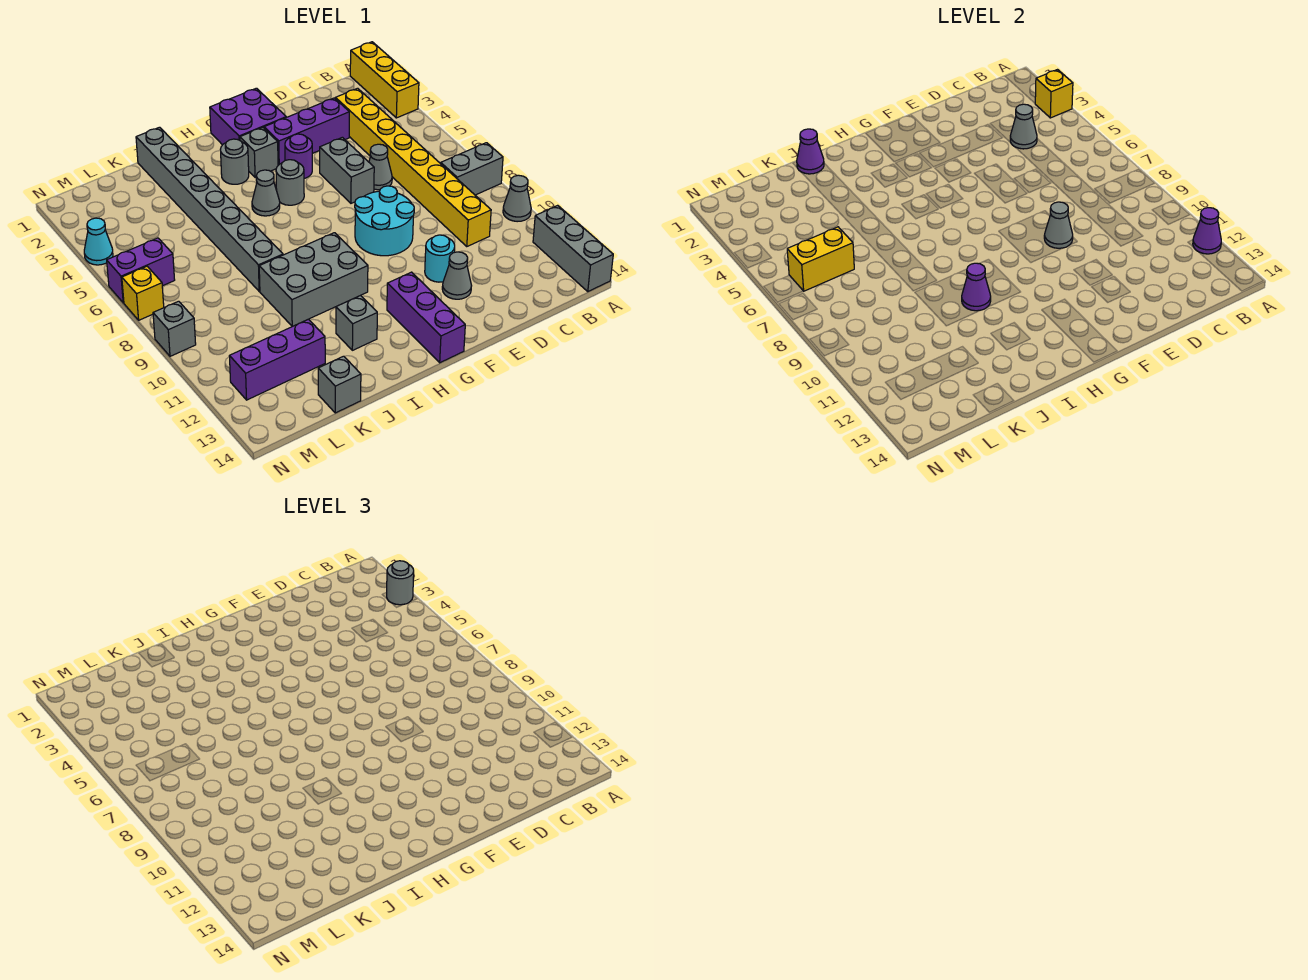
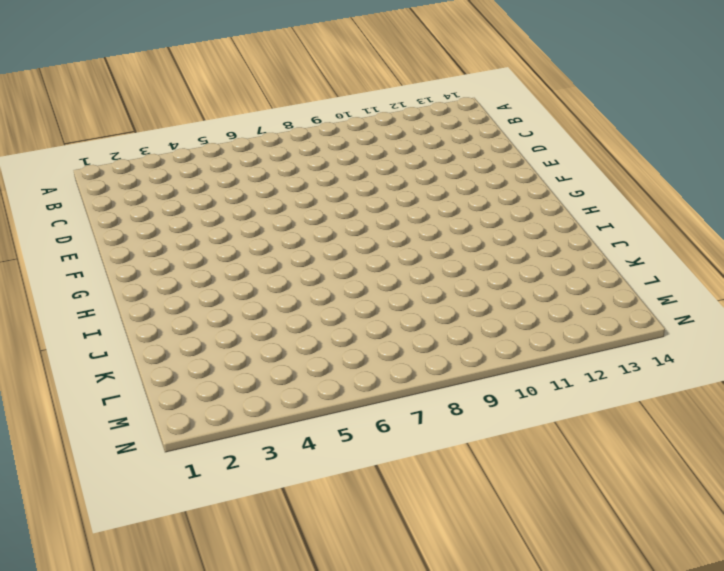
none -> yellow 1x3 brick [350,42,419,118]
none -> grey 1x2 brick [441,143,503,195]
none -> grey 1x1 cone [503,175,531,222]
none -> grey 1x3 brick [533,205,613,291]

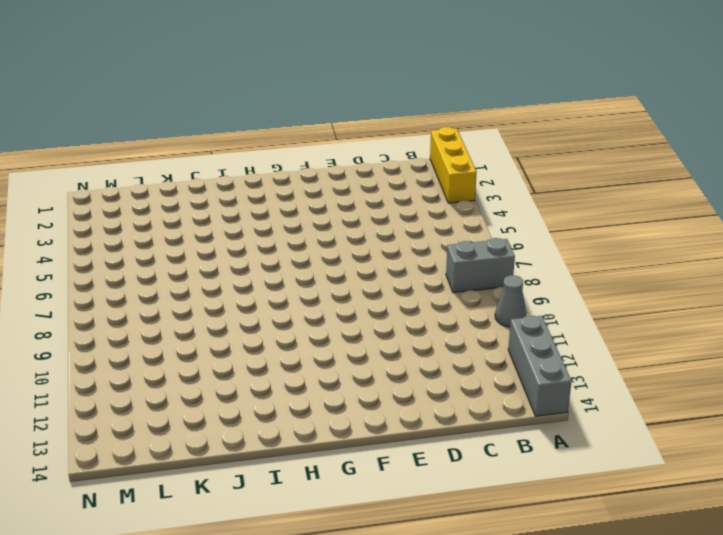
none -> yellow 1x8 brick [335,88,491,246]
none -> purple 1x3 brick [264,98,349,165]
none -> grey 1x1 cone [369,144,392,190]
none -> grey 1x2 brick [320,137,374,203]

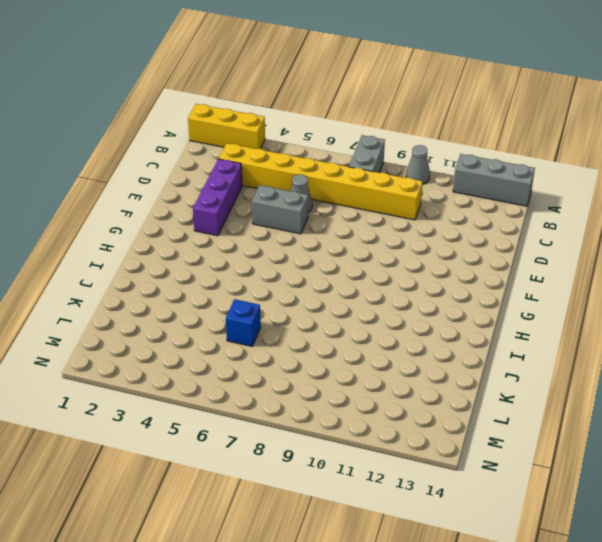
blue 1x1 brick [226,299,261,346] -> none
none -> cyan 2x2 round brick [355,186,414,256]
none -> cyan 1x1 round brick [425,235,455,282]
none -> grey 1x1 cone [442,252,472,299]
none -> purple 2x2 brick [210,88,286,145]

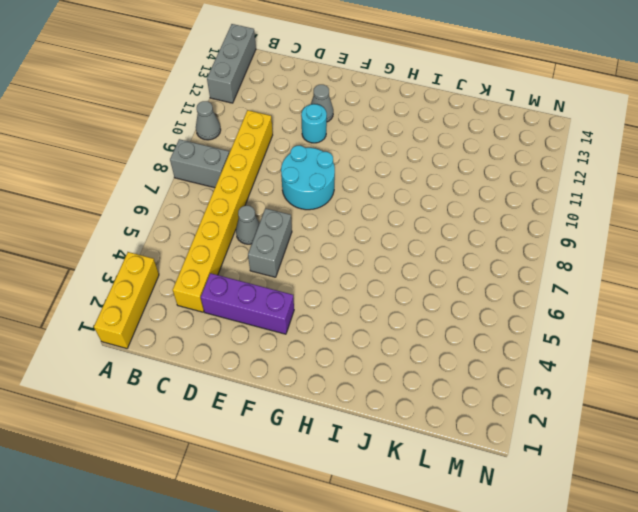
none -> purple 2x2 brick [210,88,286,145]
none -> purple 1x1 round brick [285,134,312,178]
none -> grey 1x1 brick [240,127,278,177]
none -> grey 1x1 round brick [276,160,304,205]

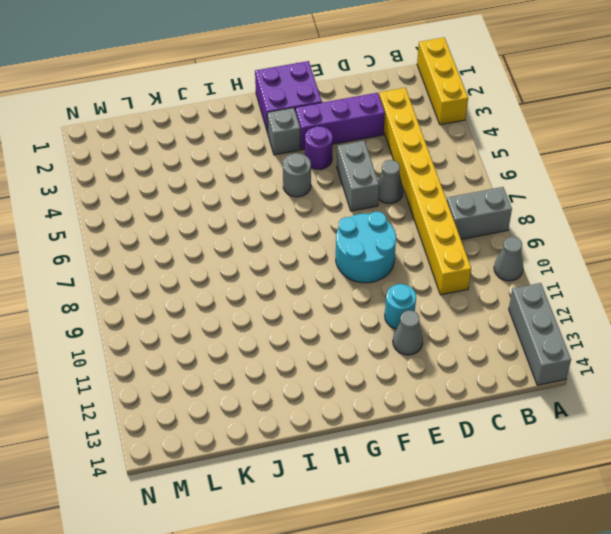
none -> purple 1x3 brick [387,272,465,363]
none -> grey 1x1 round brick [220,139,249,184]
none -> grey 1x1 cone [252,170,280,216]
none -> grey 2x3 brick [259,233,368,326]

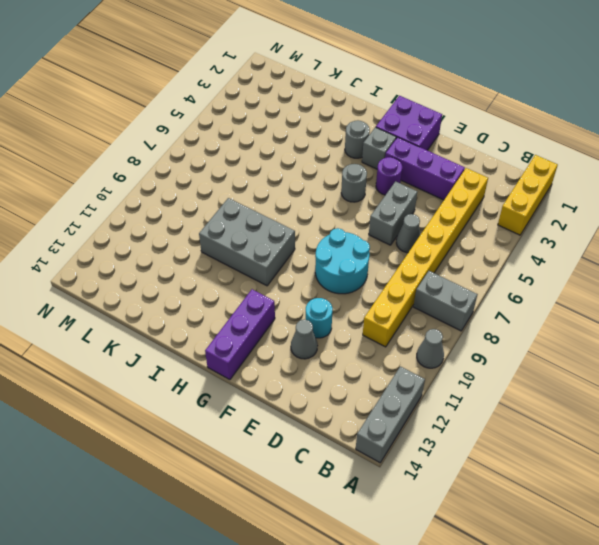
none -> grey 1x1 cone [252,170,280,216]
none -> grey 1x1 brick [336,295,377,350]
none -> grey 1x8 brick [136,127,283,291]
none -> purple 1x3 brick [229,319,325,400]

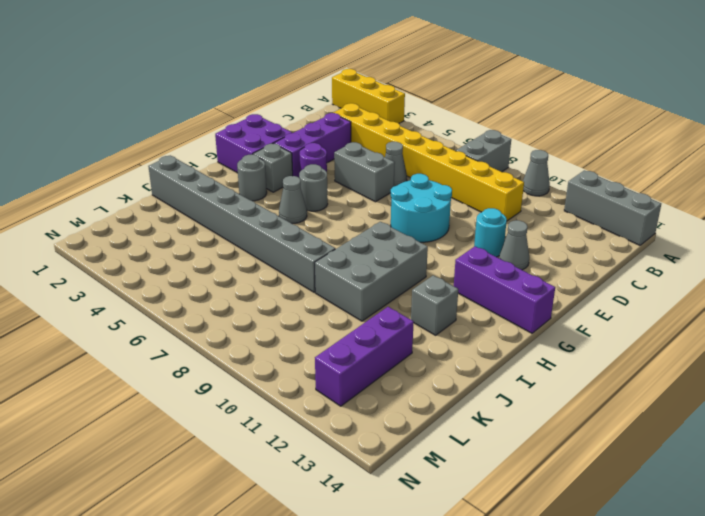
none -> grey 1x1 brick [318,356,361,413]
none -> purple 1x2 brick [107,238,175,303]
none -> cyan 1x1 cone [84,218,113,265]
none -> yellow 1x1 brick [122,266,164,320]

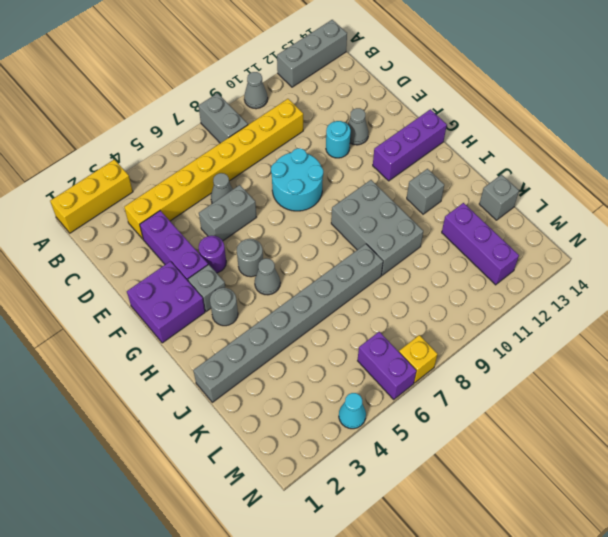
none -> grey 1x1 brick [153,301,196,356]
none -> yellow 1x1 brick [1035,70,1073,118]
none -> purple 1x1 cone [1193,208,1221,254]
none -> grey 1x1 cone [1010,104,1037,149]

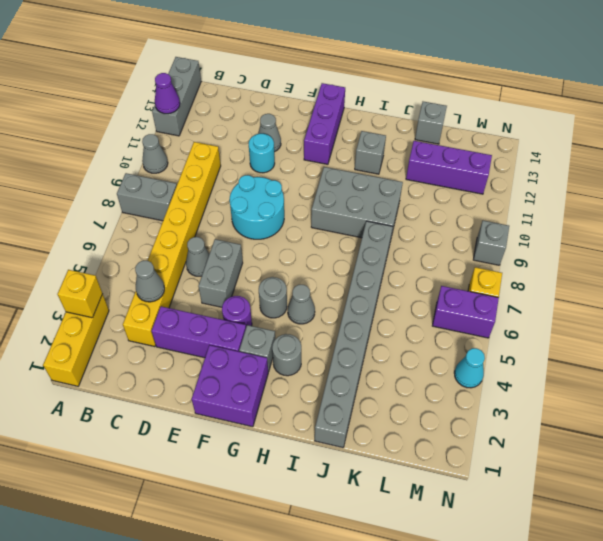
none -> grey 1x1 cone [1044,202,1073,248]
none -> purple 1x1 cone [962,263,991,311]
none -> purple 1x1 cone [797,129,824,174]
none -> yellow 1x2 brick [787,227,854,291]

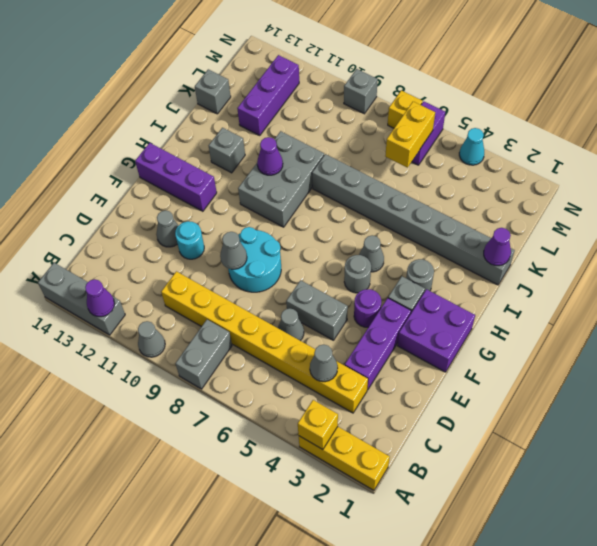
none -> grey 1x1 round brick [387,561,414,605]

